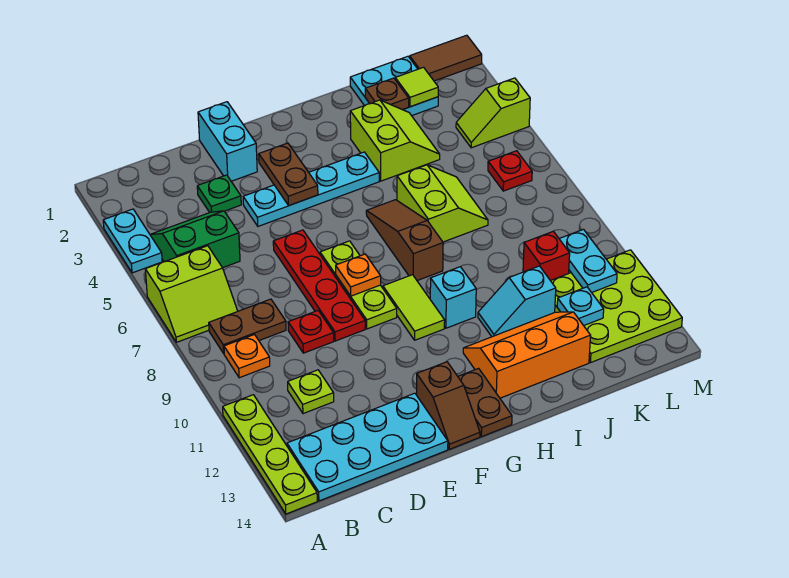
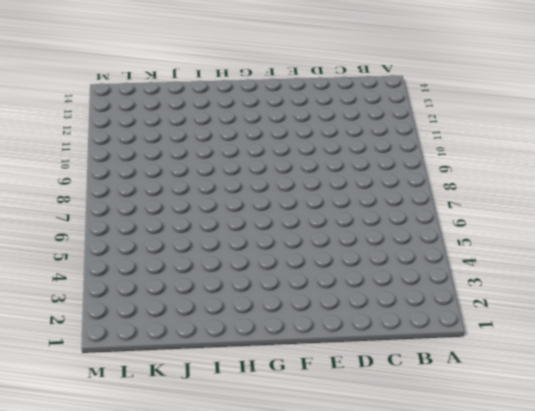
none -> cyan 1x2 plate [103,209,162,273]
none -> lime 2x2 slope [145,246,238,342]
none -> lime 1x4 plate [223,395,317,514]
none -> green 2x2 slope [150,211,240,268]

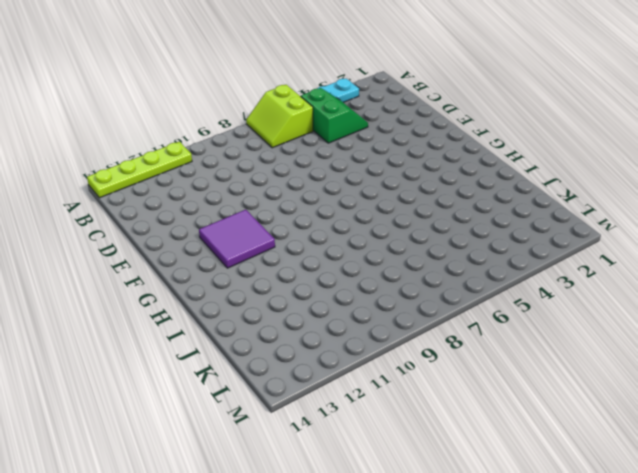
purple 2x2 tile [199,210,275,268] -> none
none -> brown 1x2 plate [209,299,286,353]
none -> orange 1x1 plate [224,335,270,378]
none -> cyan 2x4 plate [287,393,448,501]
none -> lime 1x1 plate [288,370,334,414]

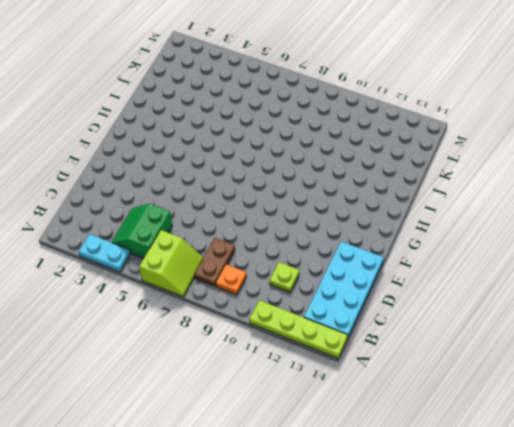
none -> green 1x1 plate [197,175,241,212]
none -> red 1x1 plate [288,311,334,353]
none -> cyan 1x2 brick [198,102,257,181]
none -> cyan 1x4 plate [243,152,379,226]

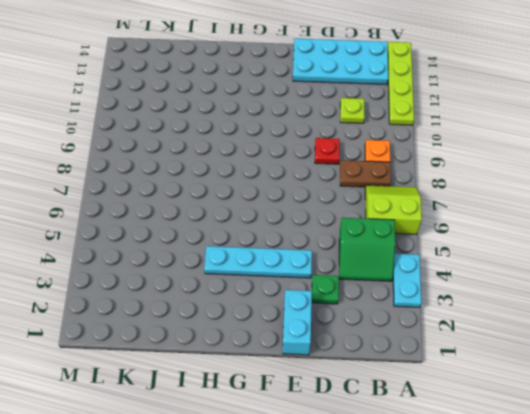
none -> red 1x4 plate [273,230,365,341]
none -> lime 1x3 plate [320,241,397,329]
none -> brown 1x2 slope [417,362,480,449]
none -> lime 1x2 tile [383,275,445,340]

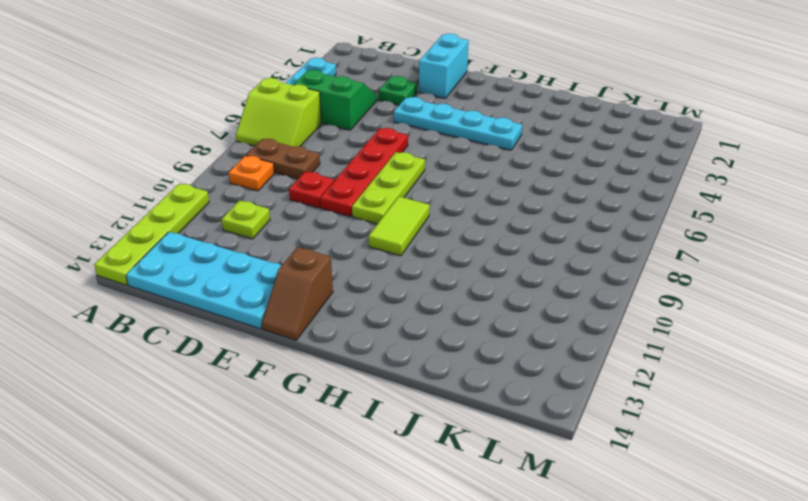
none -> brown 1x2 plate [458,368,512,437]
none -> brown 1x3 slope [366,200,443,281]
none -> cyan 1x1 brick [430,267,476,328]
none -> orange 2x3 slope [463,312,591,398]

